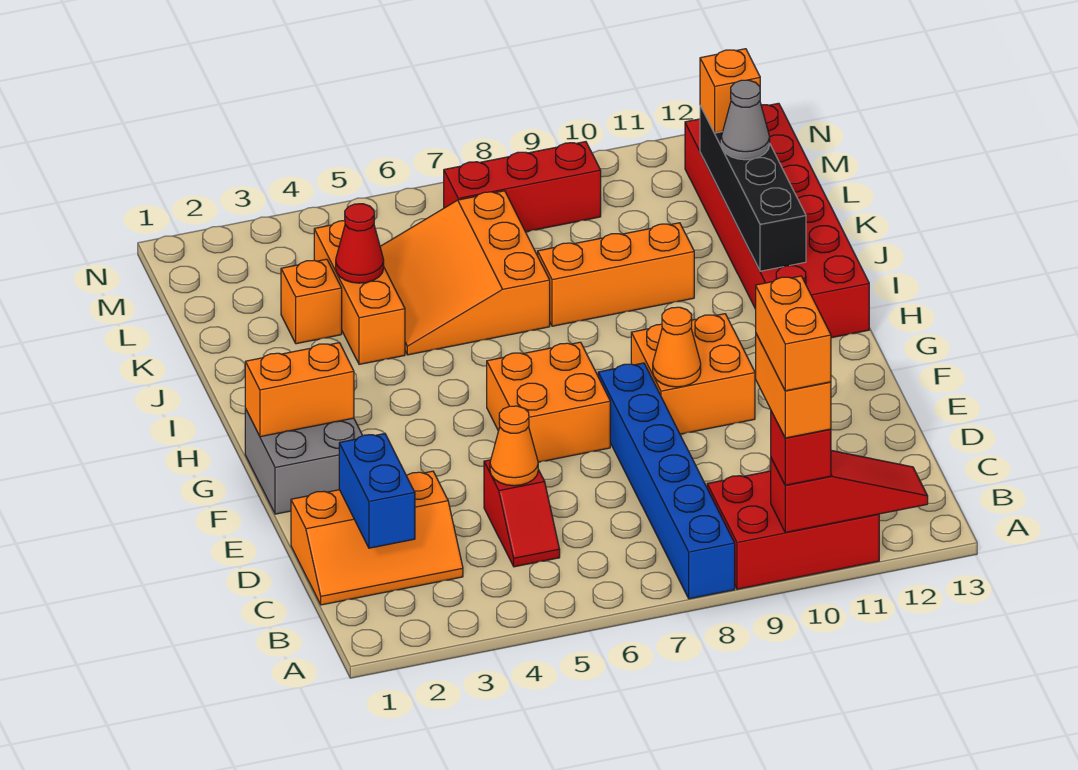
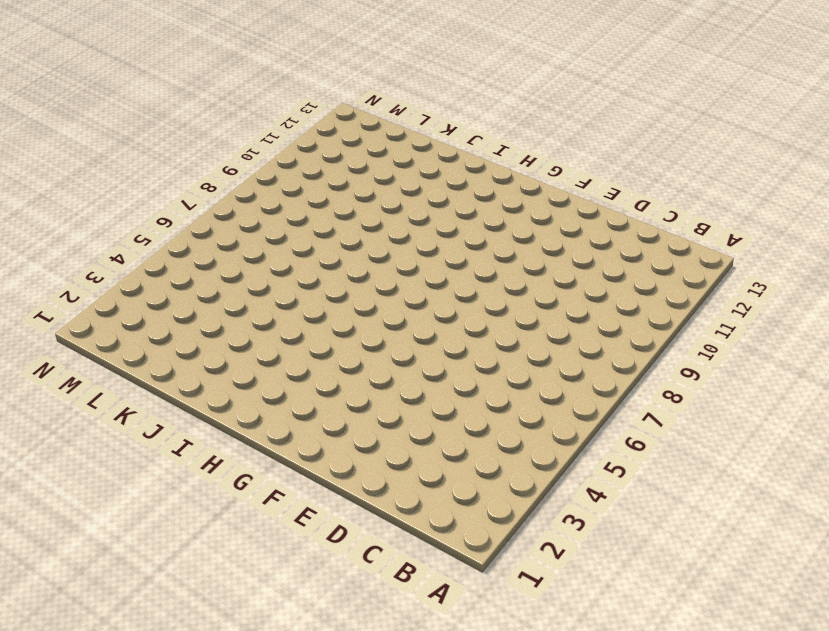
none -> blue 1x6 brick [598,363,735,599]
none -> red 2x3 brick [707,471,879,589]
none -> orange 2x3 slope [291,471,463,605]

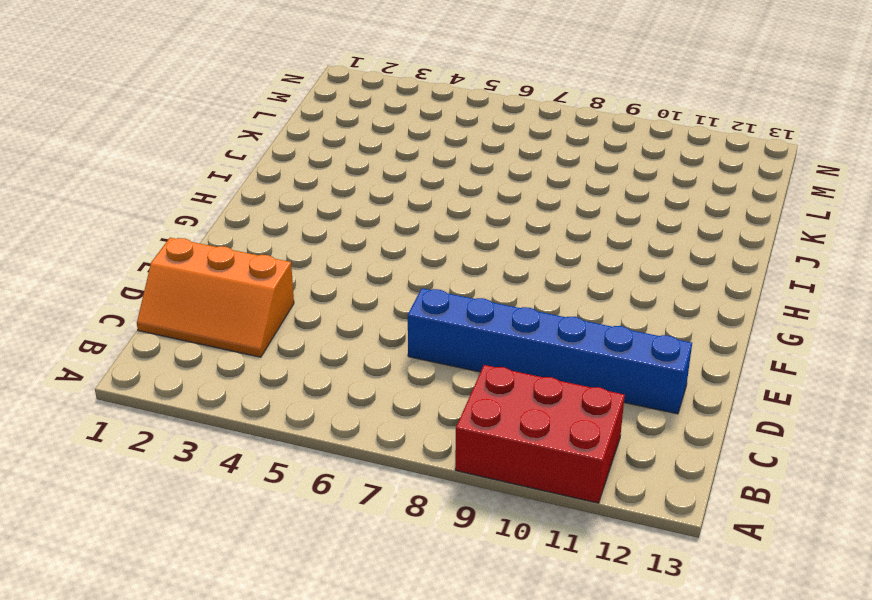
blue 1x6 brick [408,288,692,414] -> blue 1x6 brick turned to [598,363,735,599]
none -> red 1x2 slope [484,460,560,567]
none -> grey 2x2 brick [245,409,363,514]
none -> orange 2x2 brick [487,342,610,462]

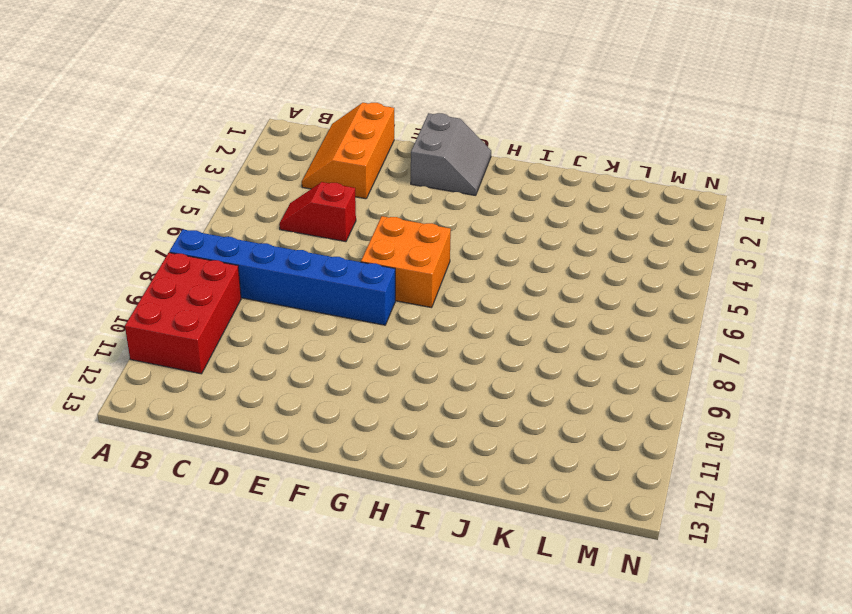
grey 2x2 slope [411,113,491,196] -> grey 2x2 brick [245,409,363,514]
none -> orange 2x2 brick [631,314,755,434]
none -> red 2x6 brick [685,103,869,338]
none -> orange 1x3 brick [314,221,405,364]

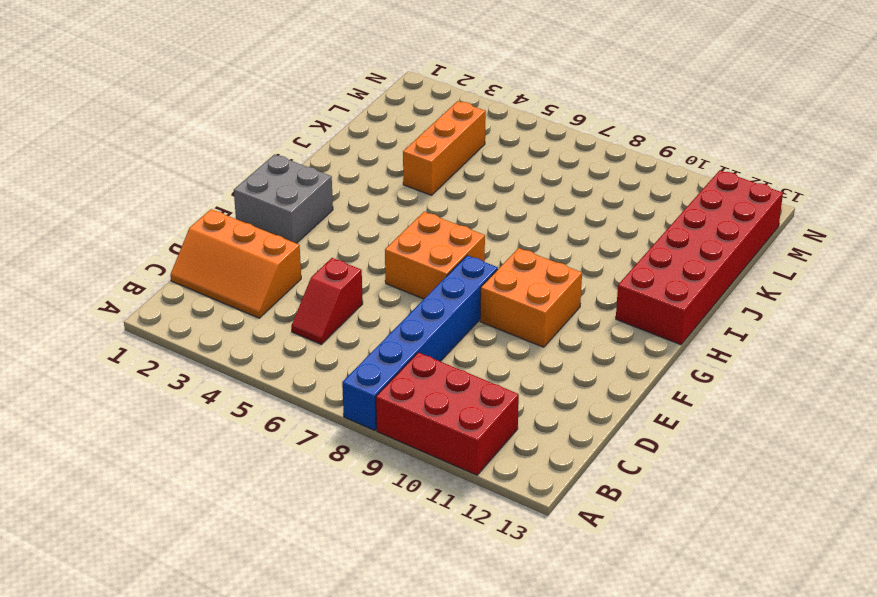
none -> orange 3x3 slope [380,191,550,355]
none -> orange 1x3 brick [538,223,694,326]
none -> orange 1x1 brick [281,259,342,344]

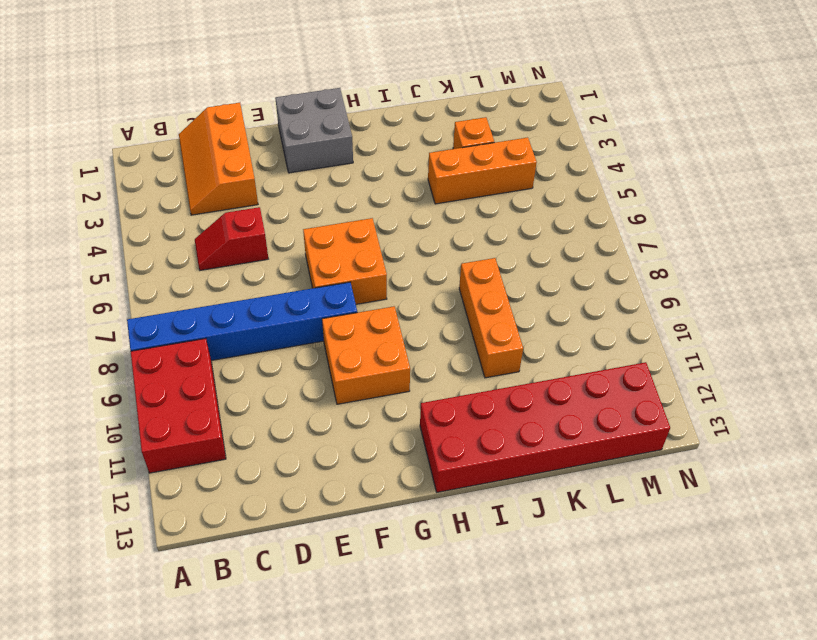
none -> orange 3x3 slope [380,191,550,355]
none -> red 1x3 brick [444,142,601,232]
none -> red 1x3 slope [771,450,928,532]

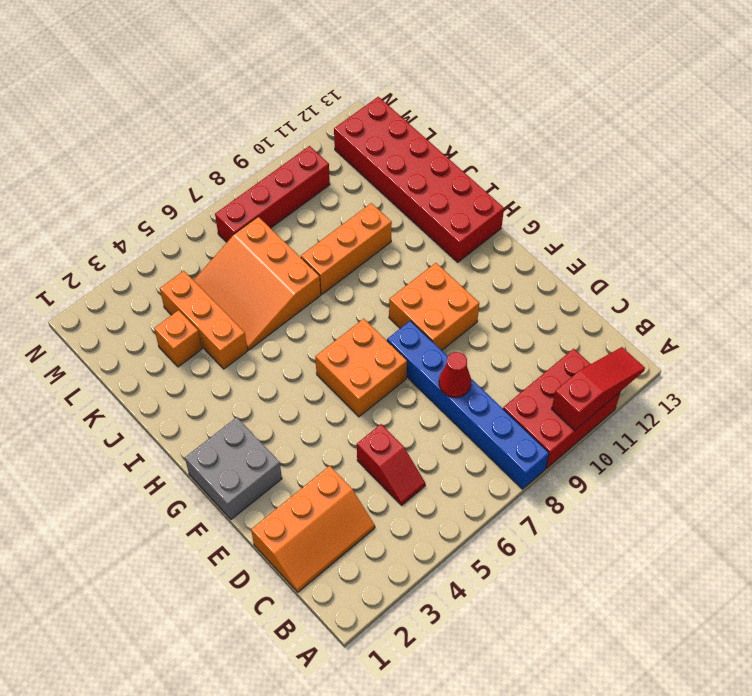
red 1x1 cone [439,352,471,398] -> red 1x1 cone moved to [336,204,384,283]
red 1x4 brick [215,146,330,242] -> red 1x3 brick [444,142,601,232]
none -> blue 1x2 brick [339,433,415,548]
none -> orange 1x1 cone [490,406,538,486]
none -> orange 1x1 cone [653,307,701,387]

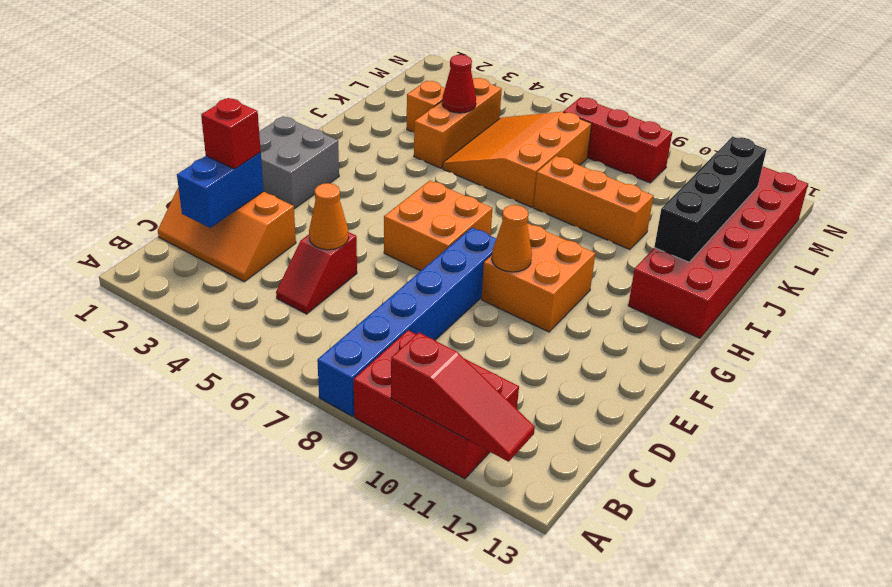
red 1x1 brick [201,98,261,169] -> red 1x1 brick moved to [771,411,831,485]
none -> orange 1x2 brick [245,343,354,437]
none -> grey 1x1 cone [721,80,770,160]
none -> orange 1x1 brick [700,49,760,133]

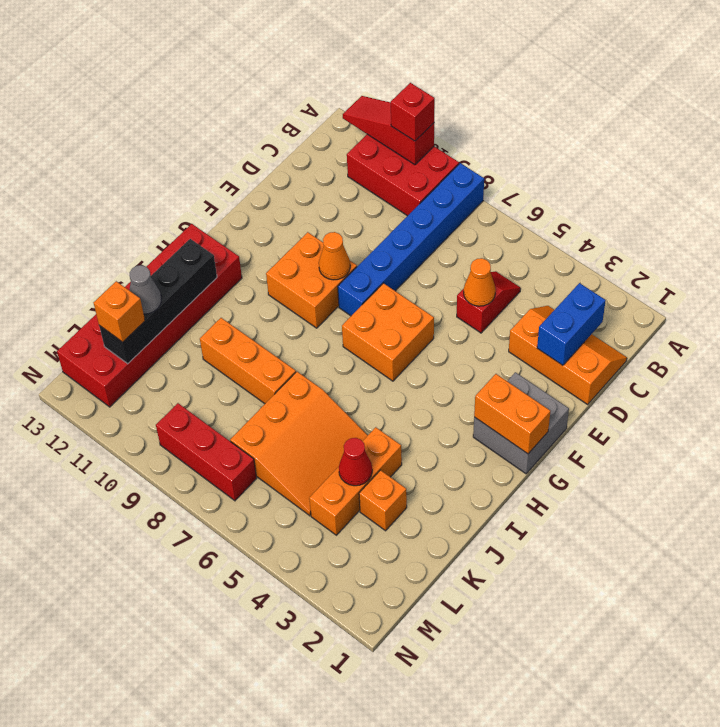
none -> orange 1x2 brick [756,334,831,438]
none -> orange 1x2 brick [756,276,831,391]

